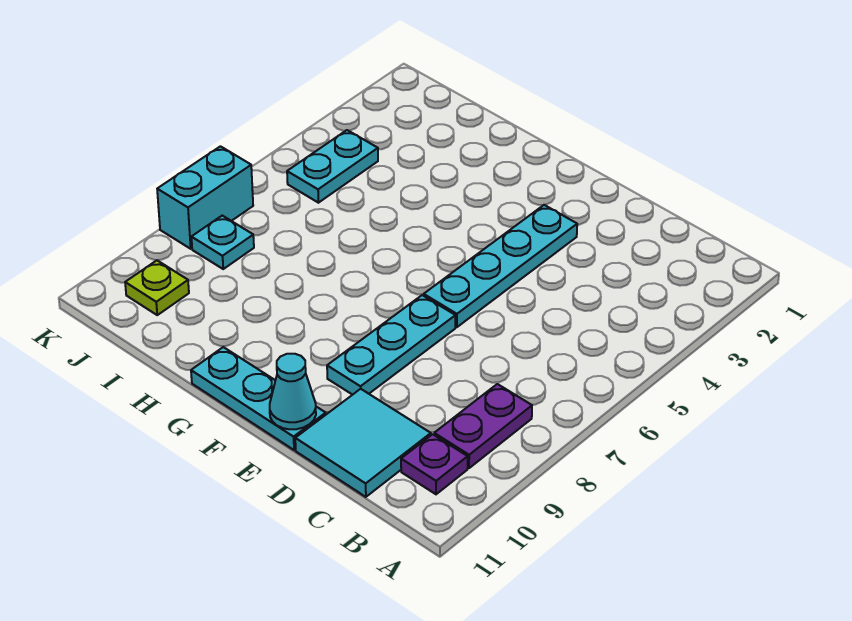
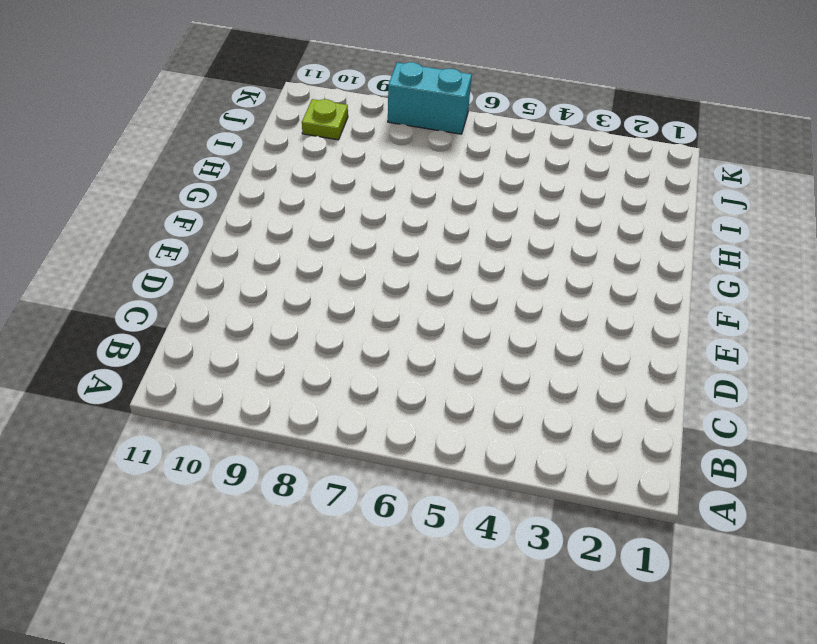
none -> purple 1x2 plate [434,384,532,468]
none -> purple 1x1 plate [401,434,468,494]

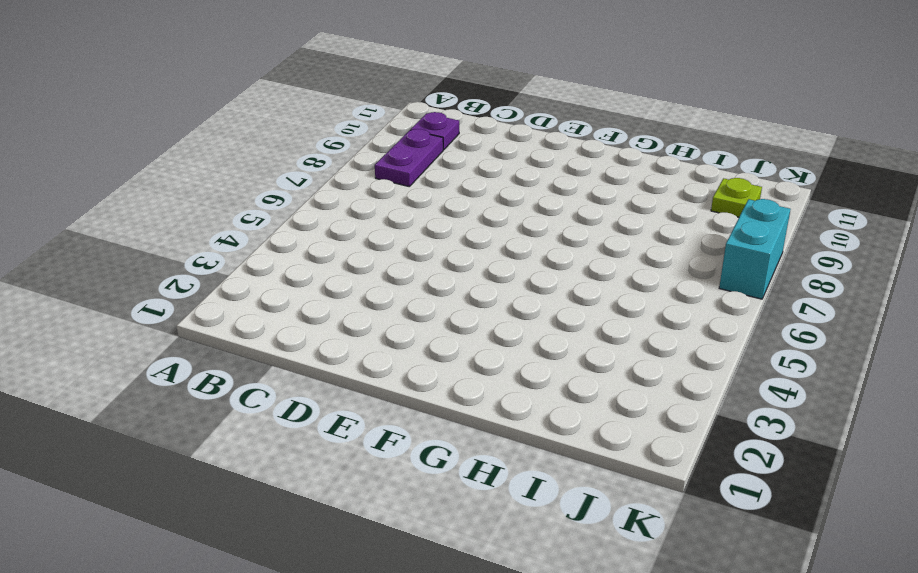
none -> cyan 2x2 tile [295,389,431,497]
none -> cyan 1x4 plate [424,205,577,327]

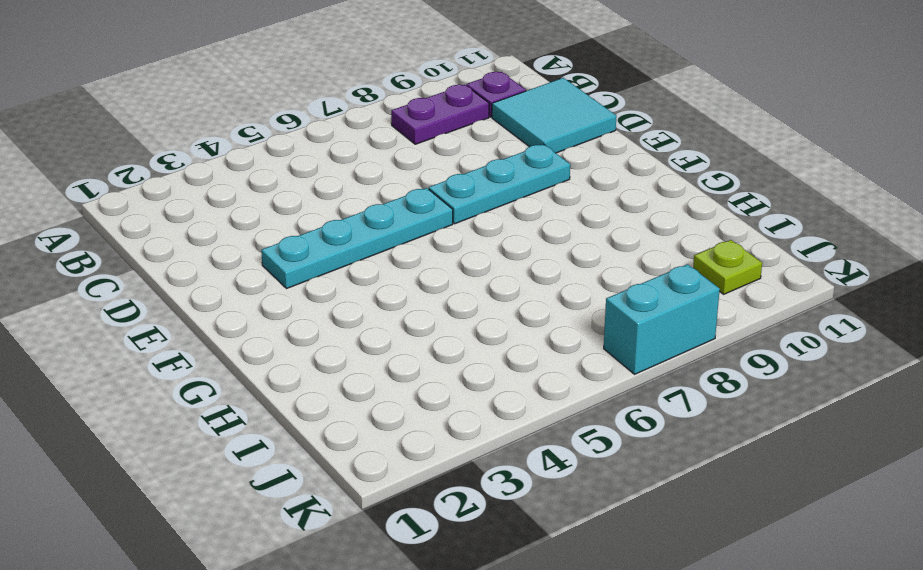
none -> cyan 1x3 plate [191,347,326,450]
none -> cyan 1x2 plate [287,130,378,203]

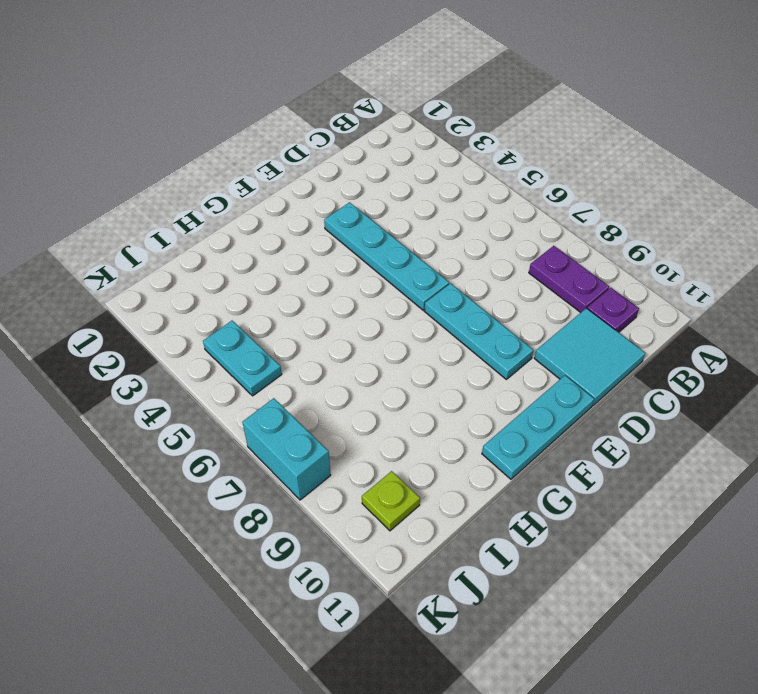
none -> cyan 1x1 plate [191,216,254,269]
none -> cyan 1x1 cone [270,354,316,429]

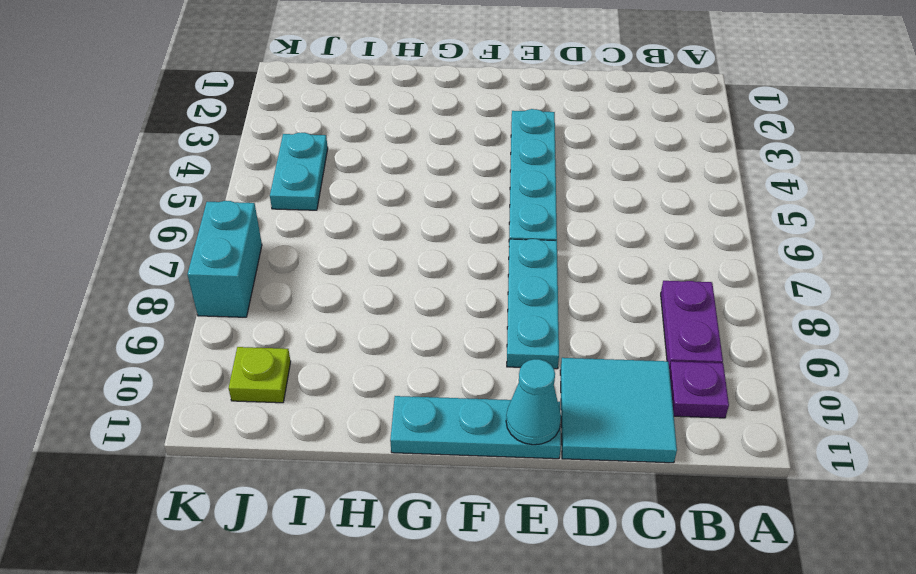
none -> cyan 1x1 plate [191,216,254,269]

